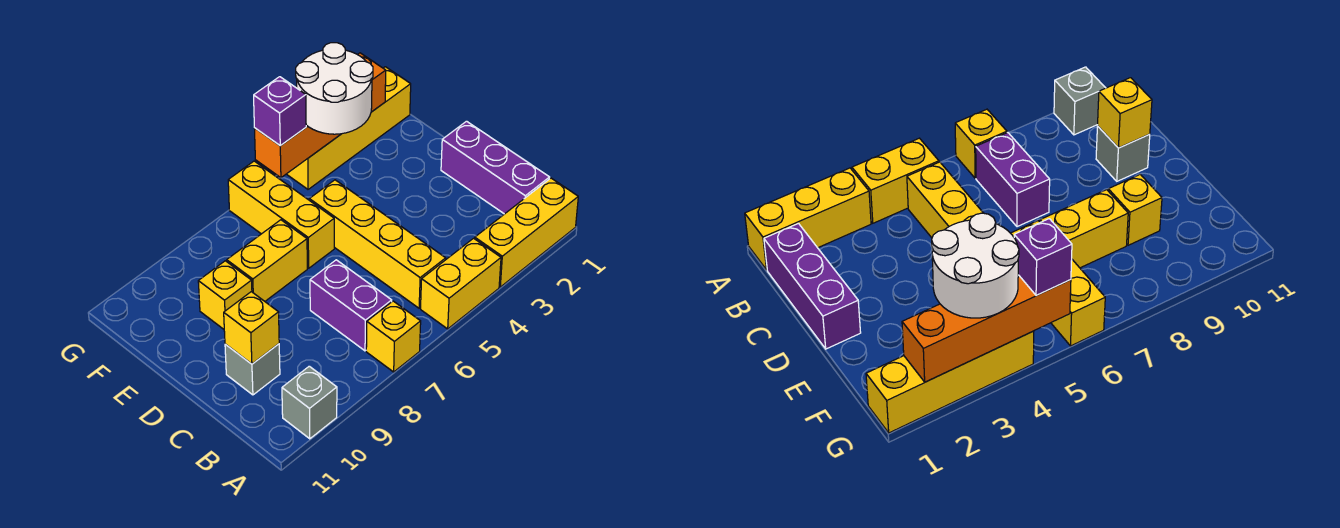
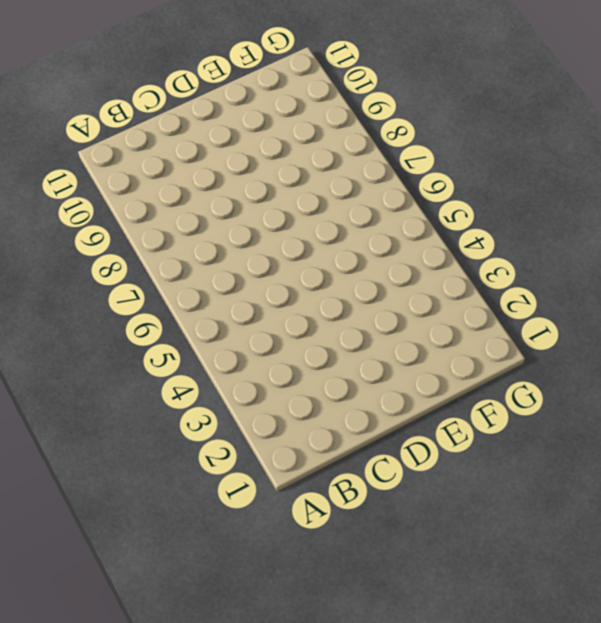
none -> yellow 1x3 brick [475,178,578,287]
none -> yellow 1x2 brick [421,238,501,329]
none -> yellow 1x1 brick [366,301,421,372]

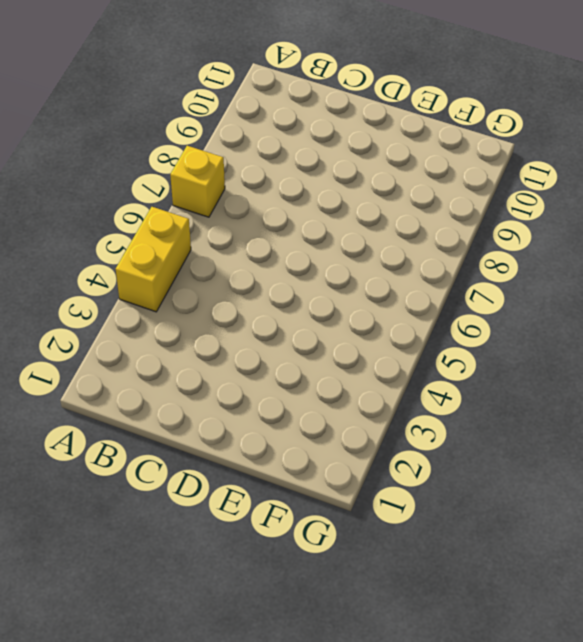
none -> yellow 1x3 brick [475,178,578,287]
none -> grey 1x1 brick [282,366,337,439]
none -> purple 1x3 brick [441,121,550,214]

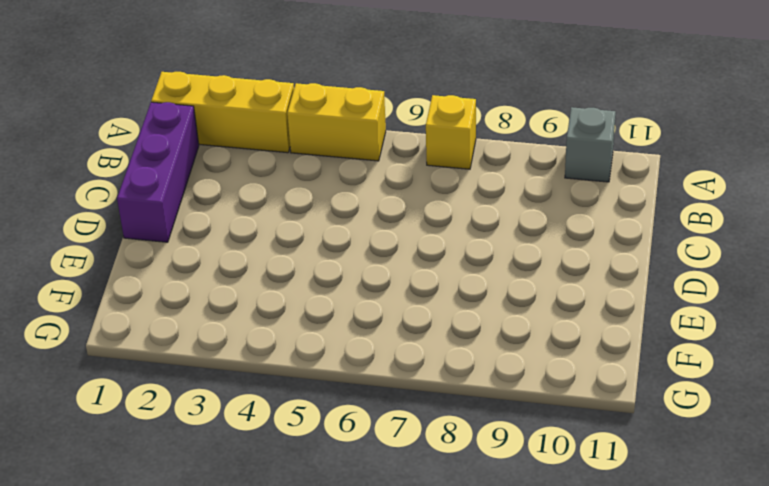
none -> yellow 1x4 brick [309,180,446,308]
none -> purple 1x2 brick [310,260,392,351]
none -> grey 1x1 brick [225,344,280,395]

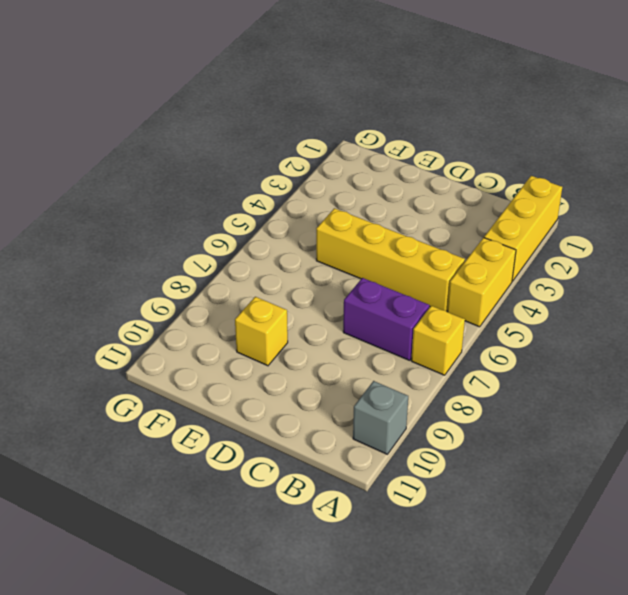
none -> purple 1x3 brick [441,121,550,214]
none -> grey 1x1 brick [225,344,280,395]
none -> yellow 1x3 brick [228,161,334,268]

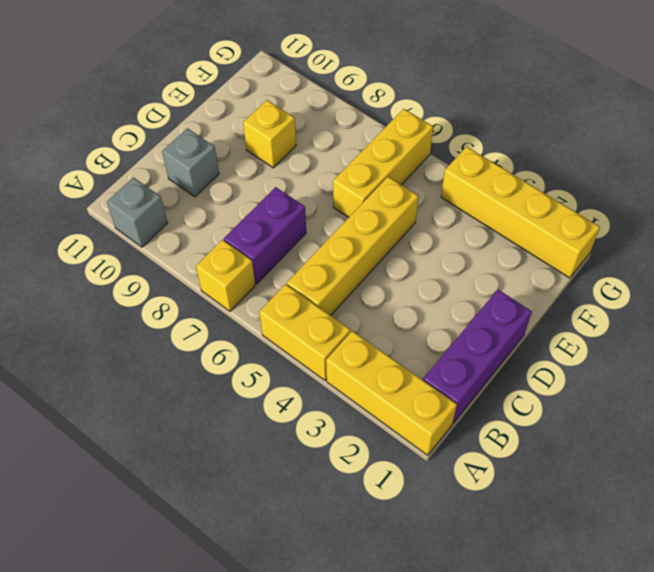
none -> yellow 1x2 brick [227,220,307,301]
none -> yellow 1x1 brick [224,292,279,364]
none -> orange 1x4 brick [255,53,386,178]

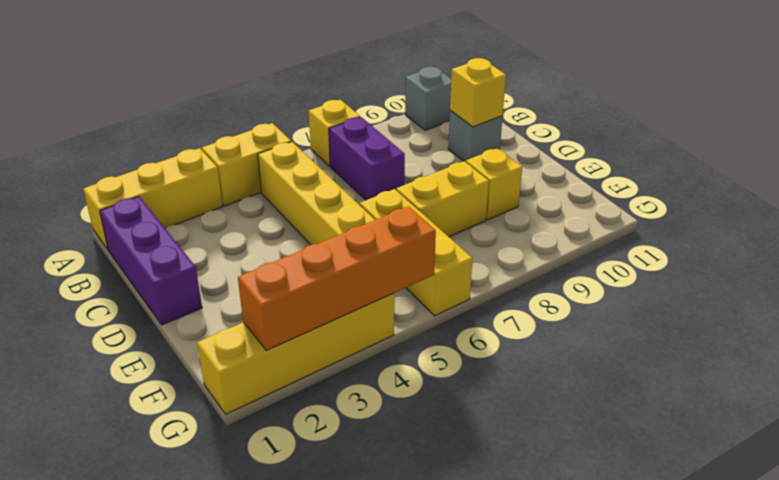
none -> white 2x2 round brick [296,43,373,134]
none -> purple 1x1 brick [254,77,306,146]

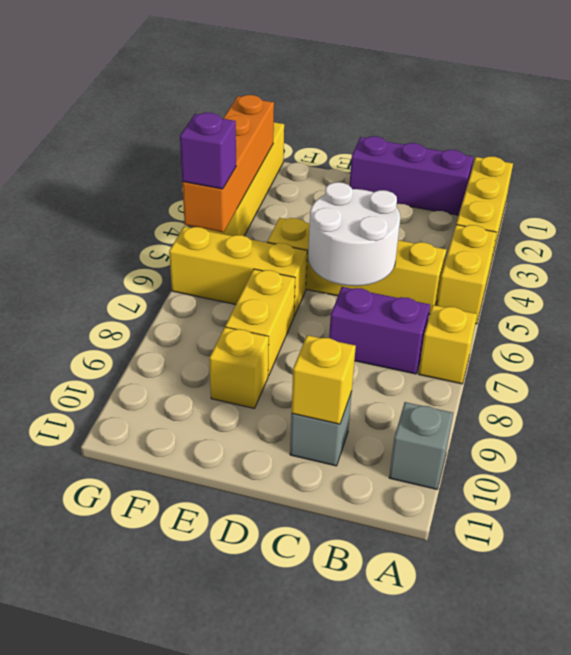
white 2x2 round brick [308,182,400,286] -> white 2x2 round brick moved to [296,43,373,134]

